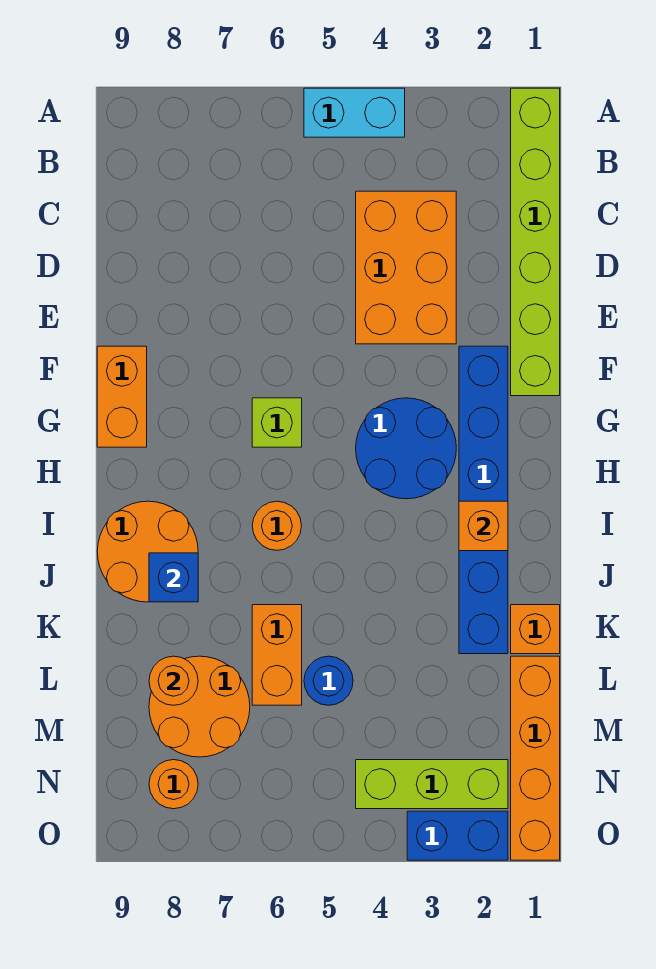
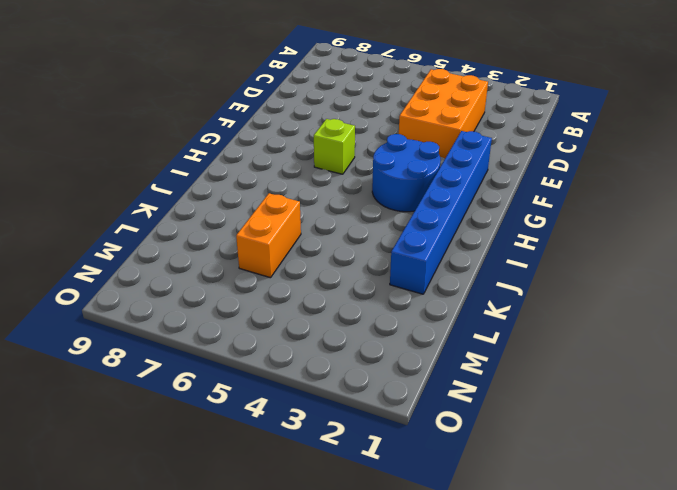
none -> lime 1x6 brick [511,88,560,396]
none -> cyan 1x2 brick [304,88,405,137]
none -> orange 1x2 brick [97,346,147,447]

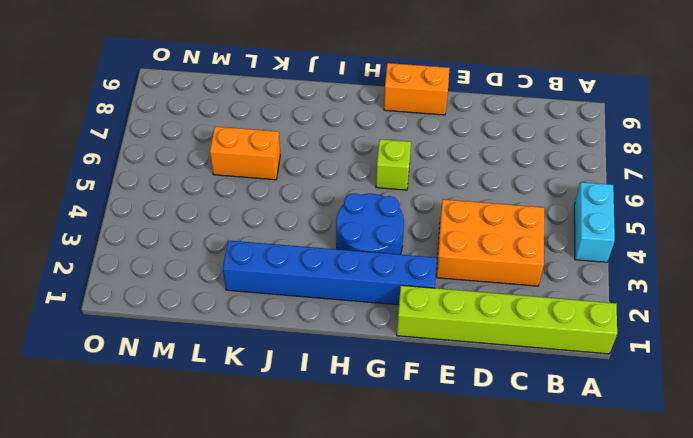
none -> orange 1x1 round brick [252,501,301,550]
none -> orange 2x2 round brick [97,501,198,602]
none -> orange 1x1 brick [511,605,560,654]

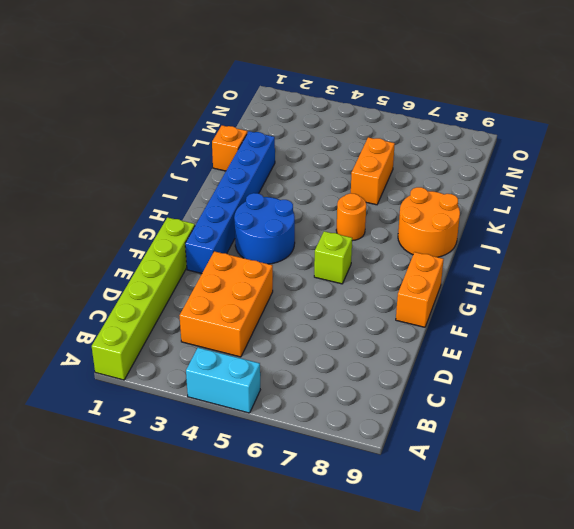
none -> orange 1x4 brick [511,656,560,860]
none -> blue 1x1 round brick [304,656,353,705]
none -> orange 2x2 round brick [149,656,250,757]

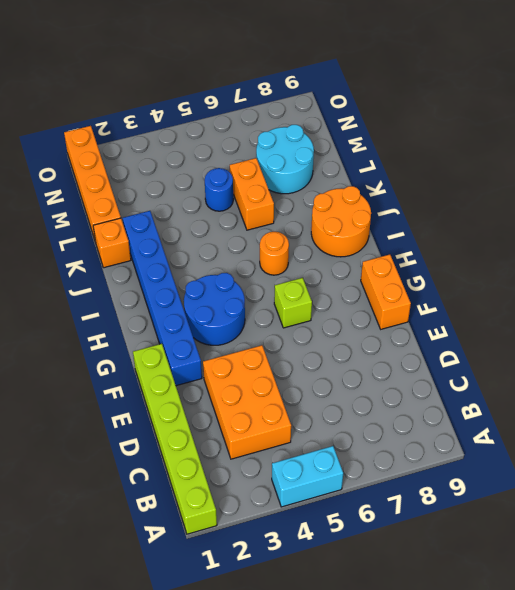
cyan 2x2 round brick [256,125,314,194] -> orange 2x2 round brick [149,656,250,757]
none -> lime 1x3 brick [356,760,508,809]
none -> orange 1x1 round brick [149,760,198,809]
none -> blue 1x2 brick [407,811,508,860]

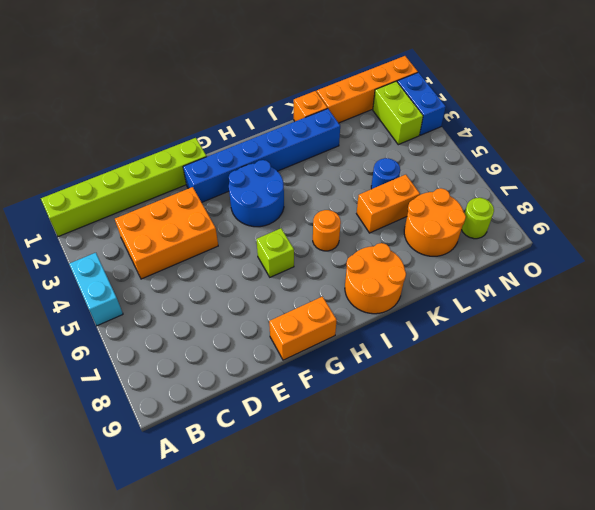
lime 1x2 brick [373,81,423,145] -> lime 1x3 brick [356,760,508,809]
lime 1x1 round brick [461,198,494,239] -> orange 1x1 round brick [149,760,198,809]
none -> orange 1x1 brick [459,501,508,551]
none -> blue 1x1 brick [149,553,198,602]
none -> orange 1x1 round brick [149,656,198,705]

